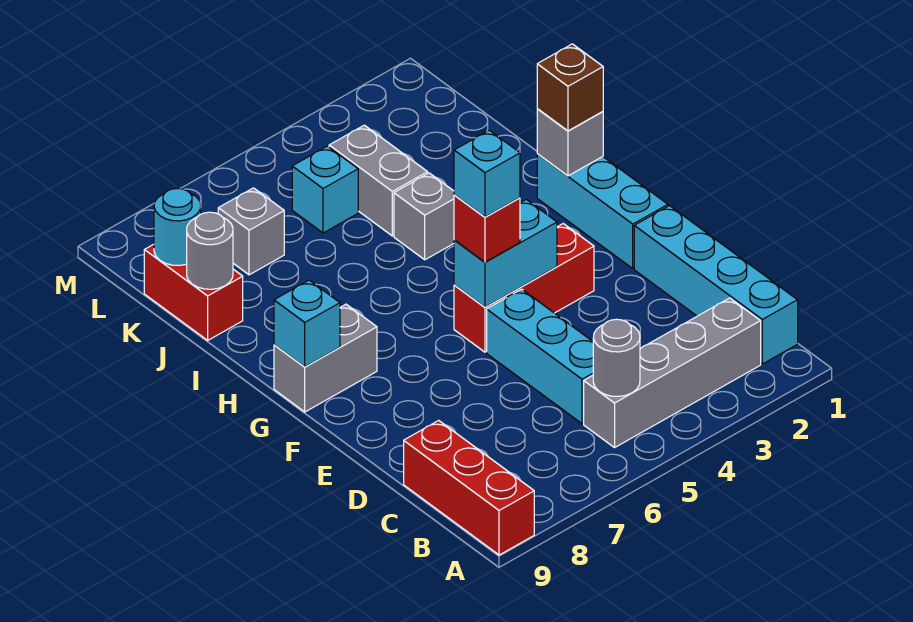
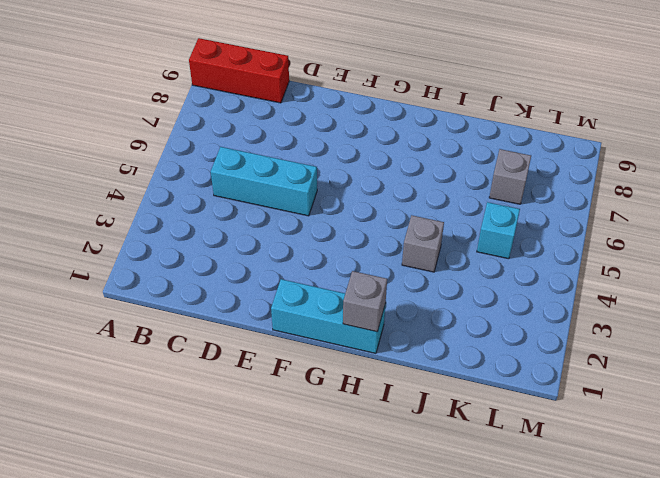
none -> cyan 1x4 brick [634,206,798,364]
none -> grey 1x4 brick [584,298,761,448]
none -> red 1x3 brick [454,224,594,352]

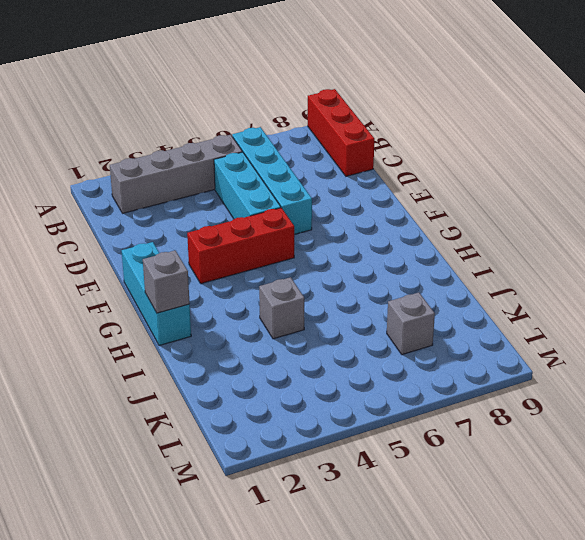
cyan 1x4 brick [232,127,312,234] -> cyan 1x4 brick moved to [634,206,798,364]
none -> grey 1x2 brick [274,304,377,412]
none -> grey 1x2 brick [329,125,428,236]
none -> red 1x2 brick [144,244,243,340]

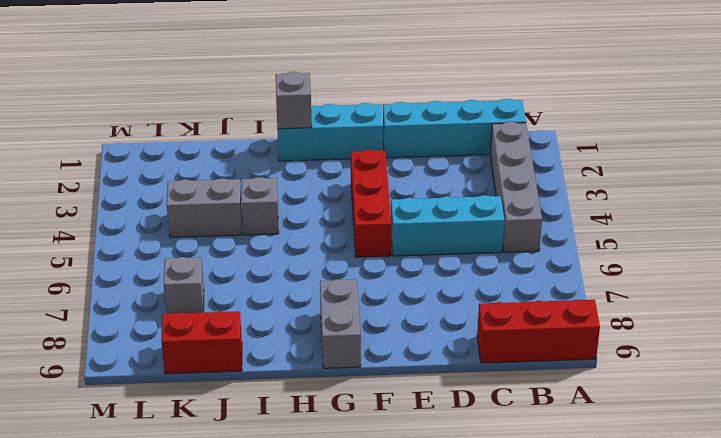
none -> cyan 1x1 brick [292,146,358,233]
none -> grey 1x1 round brick [593,319,640,396]
none -> cyan 1x2 brick [454,199,557,307]

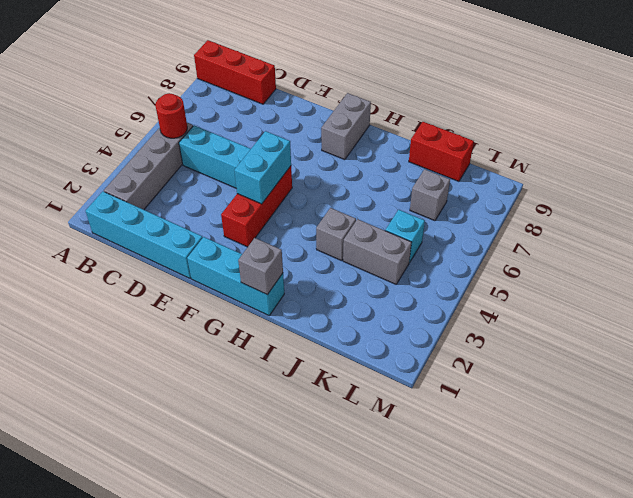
red 1x1 round brick [155,93,187,138] -> grey 1x1 round brick [593,319,640,396]
none -> cyan 1x1 brick [274,280,340,367]
none -> grey 1x1 round brick [187,212,233,289]
none -> cyan 1x1 round brick [154,188,201,265]

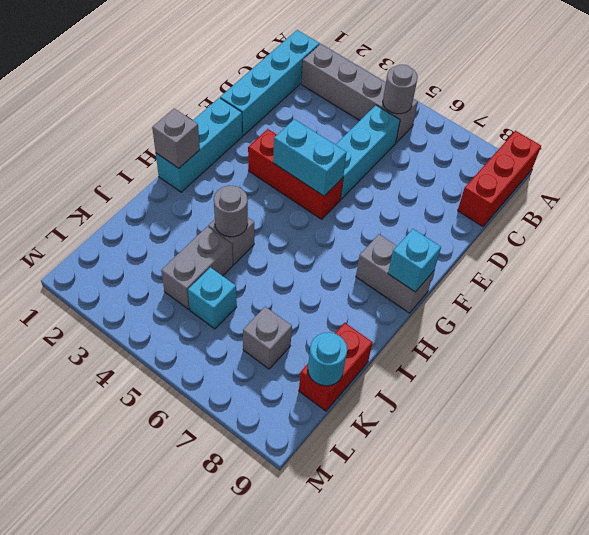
grey 1x1 round brick [214,186,248,237] -> grey 1x1 round brick moved to [187,212,233,289]
none -> red 1x1 brick [454,195,520,262]
none -> brown 1x1 brick [537,44,603,131]
none -> cyan 1x1 brick [454,130,520,217]

